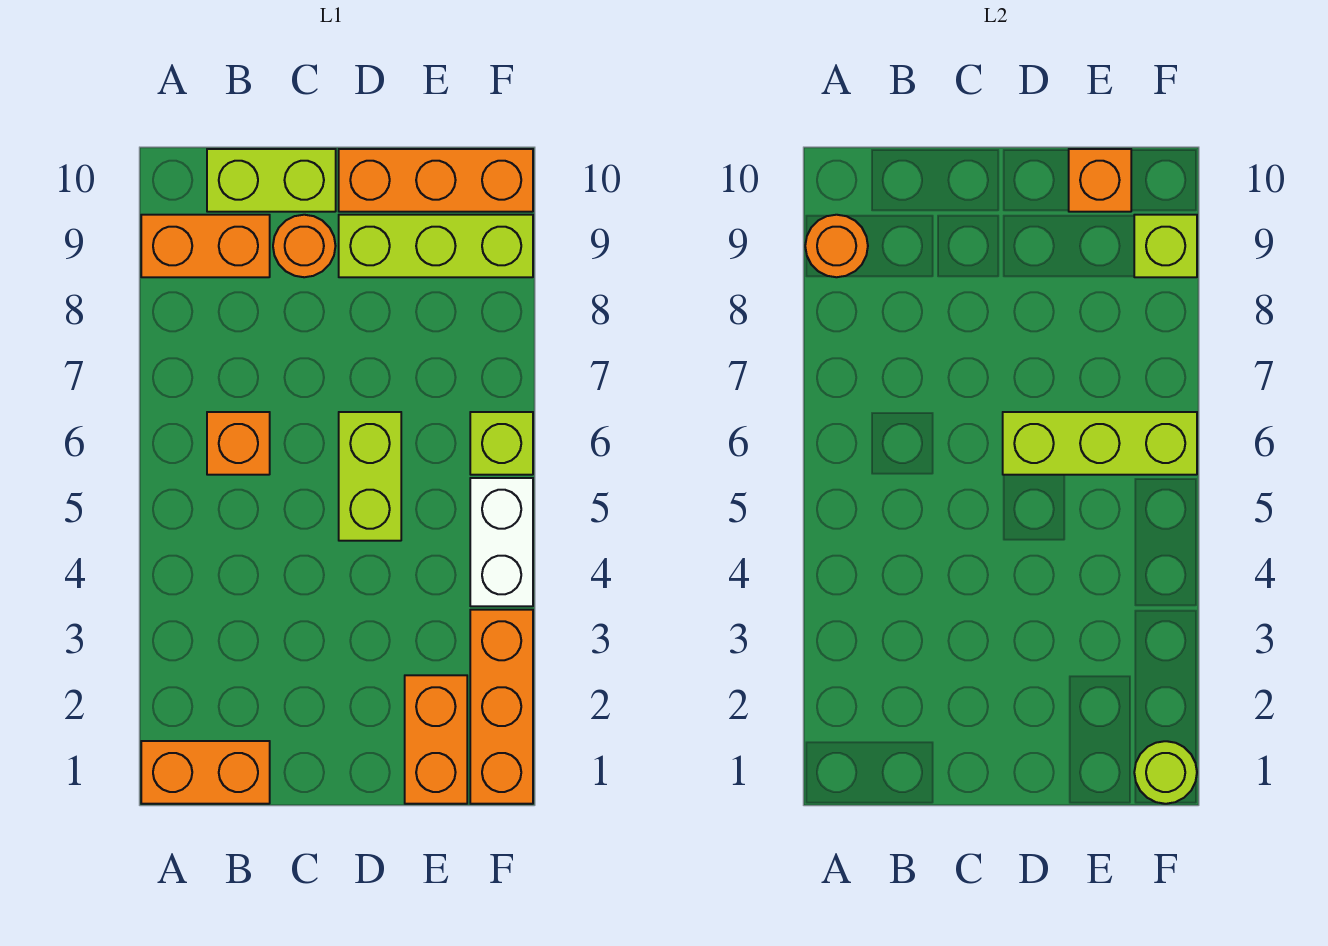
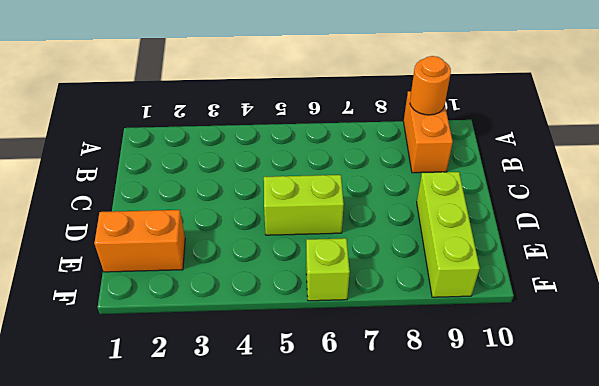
none -> orange 1x2 brick [141,741,270,804]
none -> orange 1x1 brick [207,412,270,475]
none -> lime 1x2 brick [207,149,336,212]

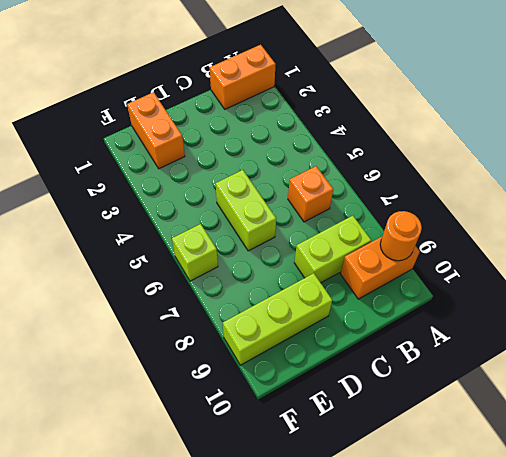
lime 1x2 brick [294,216,371,283] -> lime 1x2 brick moved to [207,149,336,212]
none -> orange 1x1 round brick [273,215,335,277]
none -> orange 1x3 brick [339,149,533,212]
none -> orange 1x3 brick [470,610,533,804]

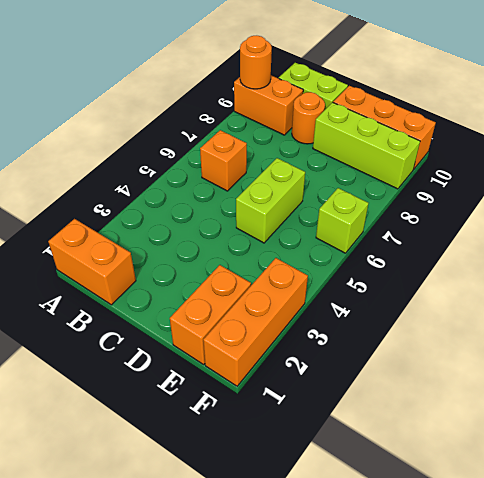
none -> white 1x2 brick [470,478,533,606]
none -> lime 1x3 brick [1003,412,1197,475]
none -> orange 1x1 brick [1069,149,1131,212]

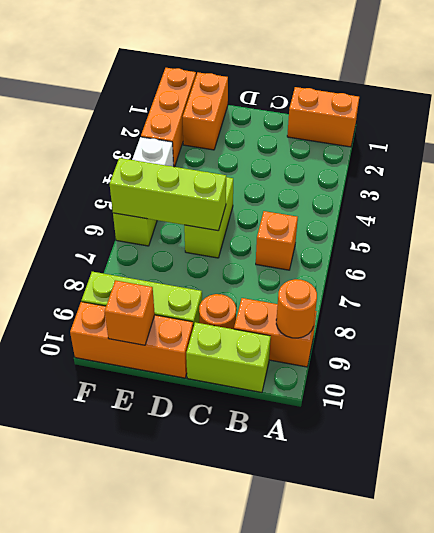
none -> lime 1x1 round brick [1134,741,1197,804]
none -> lime 1x1 brick [1134,215,1197,277]

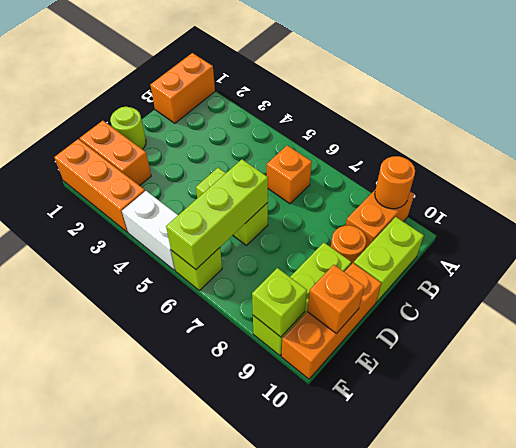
lime 1x1 round brick [110,107,146,149] -> lime 1x1 round brick moved to [1134,741,1197,804]

